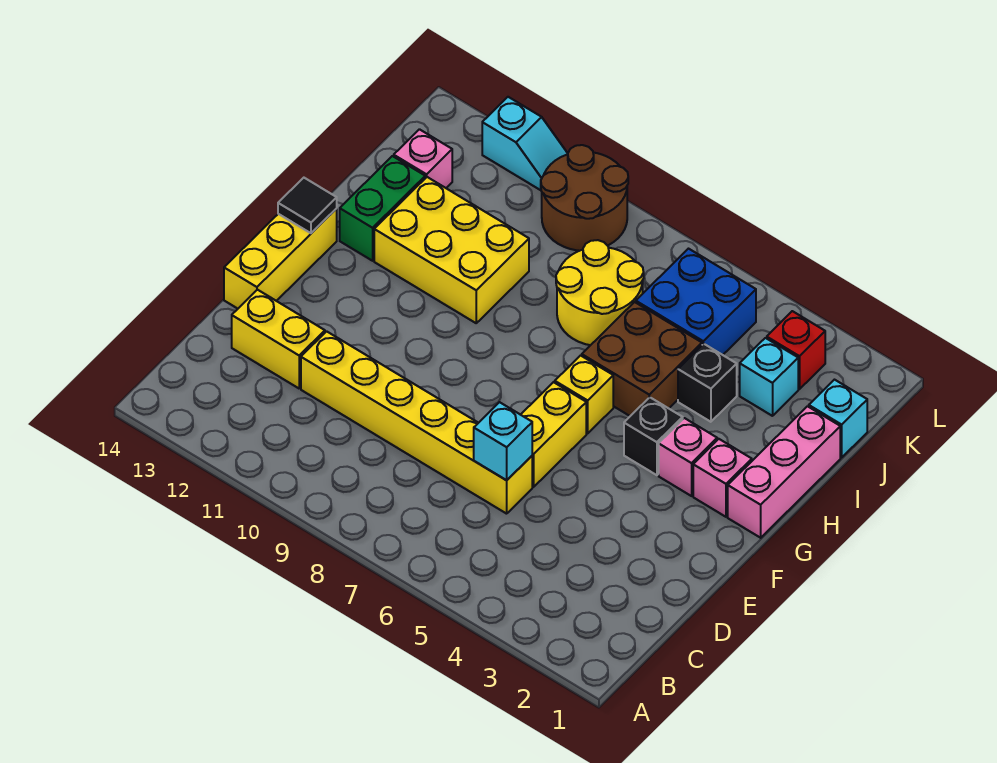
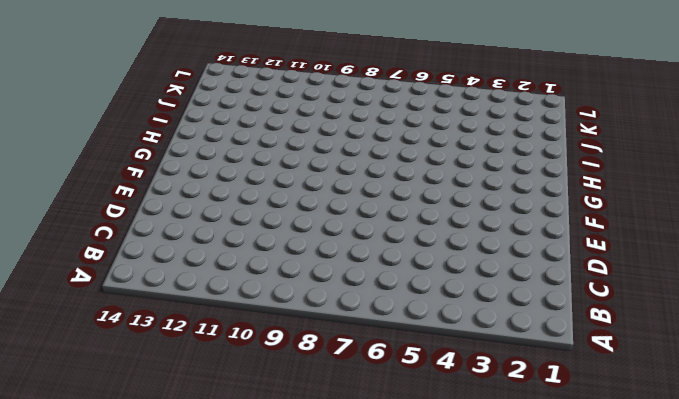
none -> yellow 1x6 brick [301,331,532,514]
none -> yellow 1x2 brick [232,290,325,388]
none -> yellow 1x2 brick [521,382,586,487]

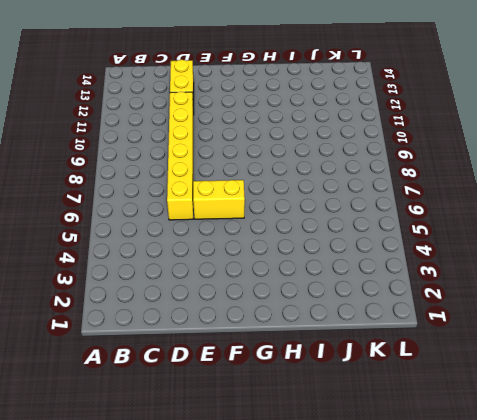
none -> yellow 1x3 brick [224,209,337,309]
none -> pink 1x3 brick [728,406,840,538]
none -> pink 1x1 brick [693,439,752,517]

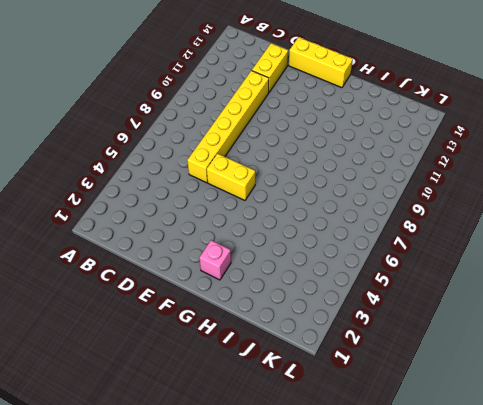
none -> pink 1x3 brick [728,406,840,538]
none -> pink 1x1 brick [659,418,717,496]
none -> black 1x1 brick [624,397,683,475]

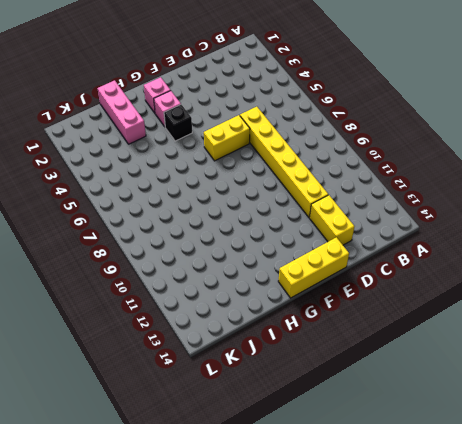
pink 1x3 brick [97,80,146,144] -> pink 1x3 brick turned to [728,406,840,538]
none -> yellow 1x1 brick [555,356,613,433]
none -> brown 2x2 brick [582,302,702,416]
none -> yellow 2x3 brick [374,177,529,323]

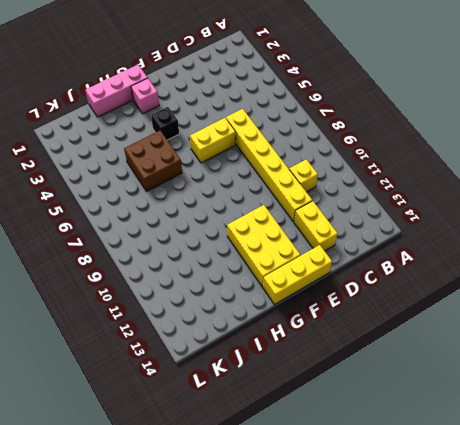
yellow 1x1 brick [289,159,318,192] -> yellow 1x1 brick moved to [555,356,613,433]
yellow 2x3 brick [227,205,300,287] -> yellow 2x3 brick moved to [374,177,529,323]
none -> pink 1x1 brick [659,418,717,496]
none -> green 1x2 brick [340,156,425,261]
none -> black 1x1 brick [678,344,737,422]

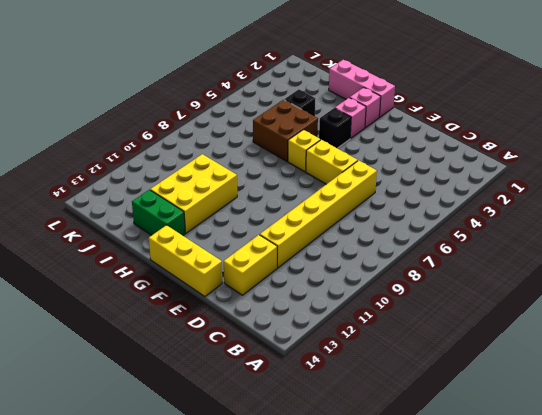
none -> yellow 2x2 round brick [556,240,644,345]
none -> cyan 1x1 brick [809,380,867,458]
none -> cyan 1x1 brick [740,338,798,416]

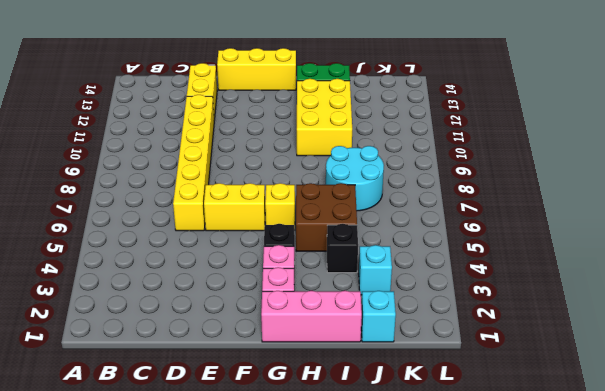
cyan 2x2 round brick [326,146,384,211] -> yellow 2x2 round brick [556,240,644,345]
none -> blue 2x2 brick [636,249,756,355]
none -> pink 1x1 brick [394,129,452,188]
none -> red 1x1 brick [767,311,825,389]

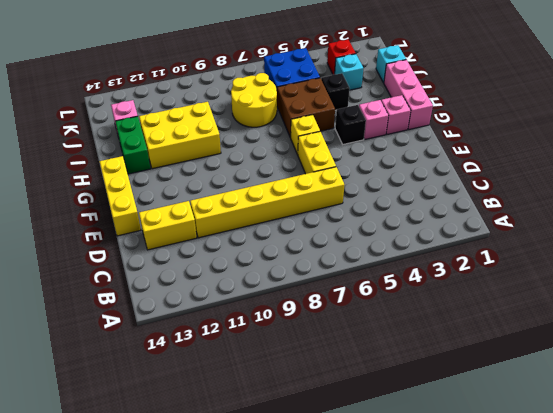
none -> brown 2x2 round brick [541,145,628,251]
none -> cyan 1x2 slope [482,97,568,190]
none -> cyan 1x1 brick [474,402,532,480]

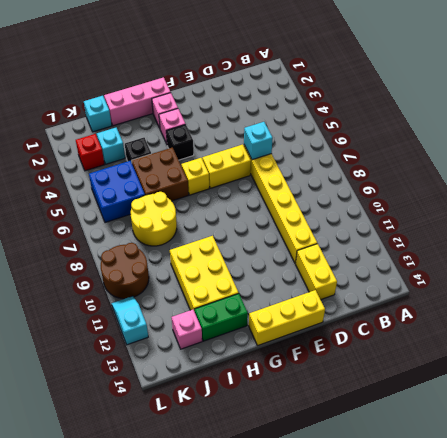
none -> black 1x1 tile [278,178,337,233]

